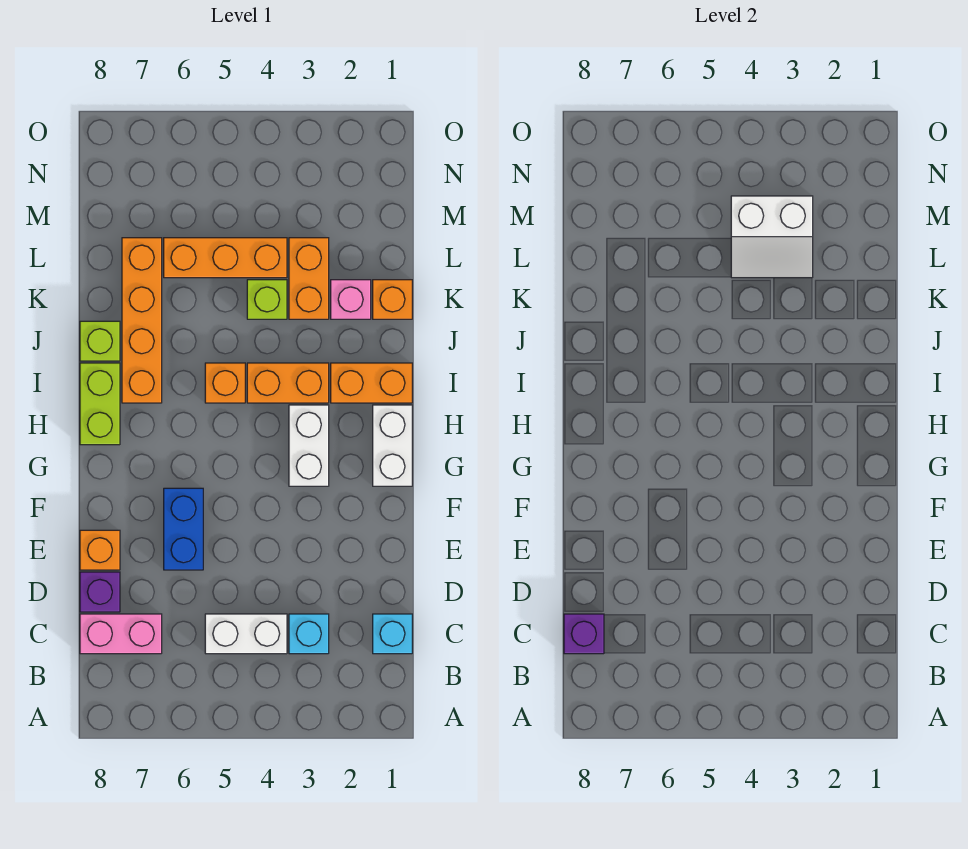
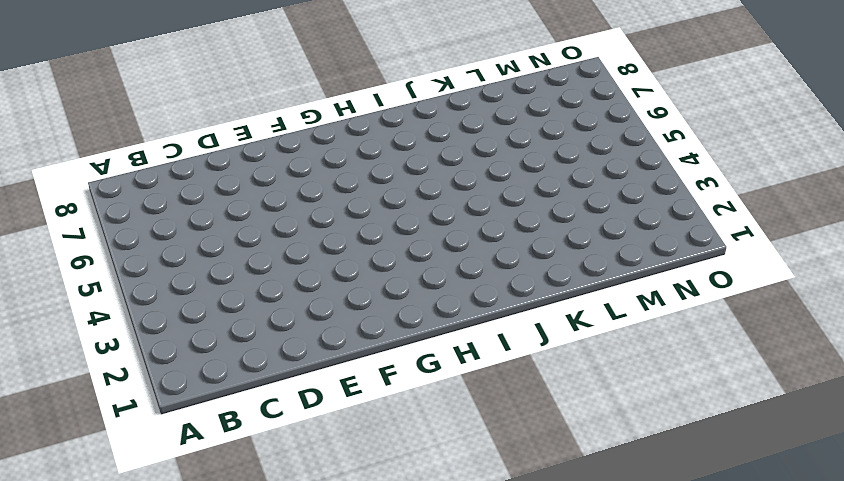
none -> cyan 1x1 brick [373,614,412,654]
none -> cyan 1x1 brick [289,614,329,654]
none -> white 1x2 brick [205,614,287,654]

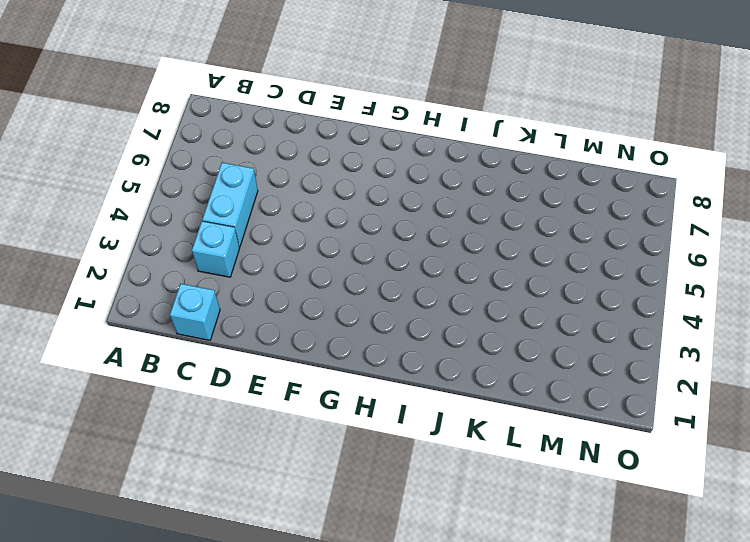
cyan 1x2 brick [202,163,258,247] -> white 1x2 brick [205,614,287,654]
none -> pink 1x2 brick [80,614,162,654]
none -> purple 1x1 brick [80,572,120,612]
none -> blue 1x2 brick [164,488,203,570]

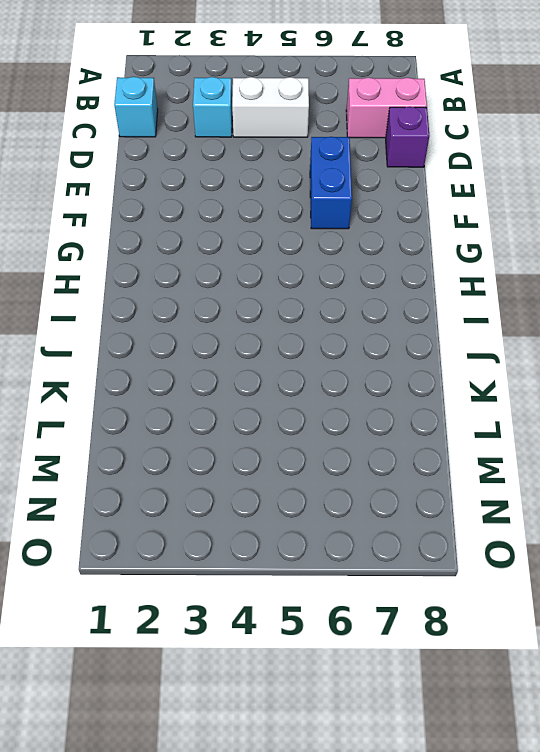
none -> orange 1x1 brick [80,530,120,570]
none -> white 1x2 brick [373,405,412,486]
none -> white 1x2 brick [289,405,329,486]

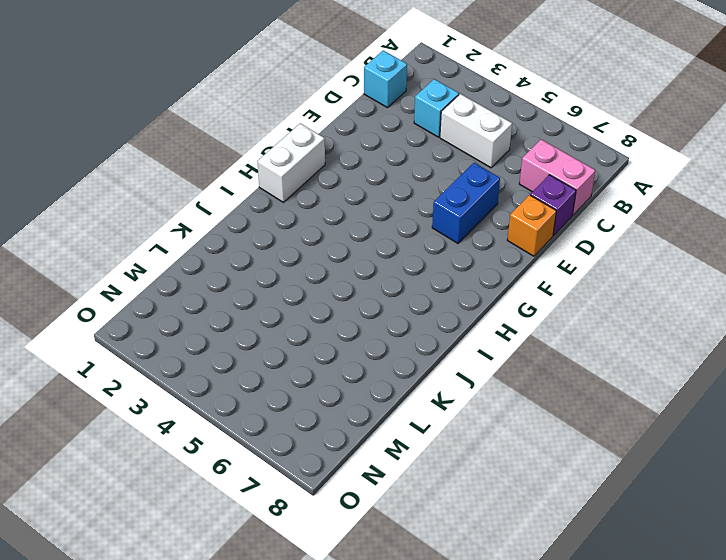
none -> white 1x2 brick [289,405,329,486]
none -> lime 1x2 brick [80,363,120,445]
none -> orange 1x2 brick [331,363,412,403]

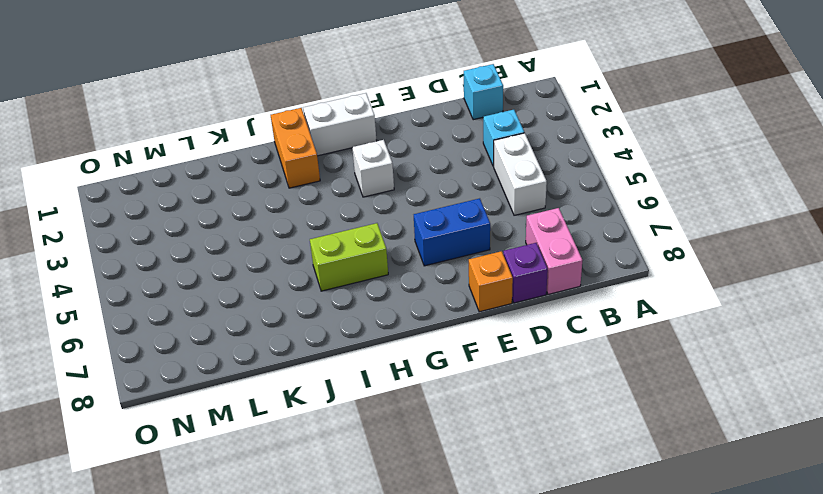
white 1x1 brick [352,140,394,197] -> white 1x2 brick [289,405,329,486]
lime 1x2 brick [310,223,388,291] -> lime 1x2 brick moved to [80,363,120,445]
none -> orange 1x2 brick [247,363,329,403]
none -> orange 1x1 brick [205,363,245,403]
none -> orange 1x4 brick [122,238,162,403]

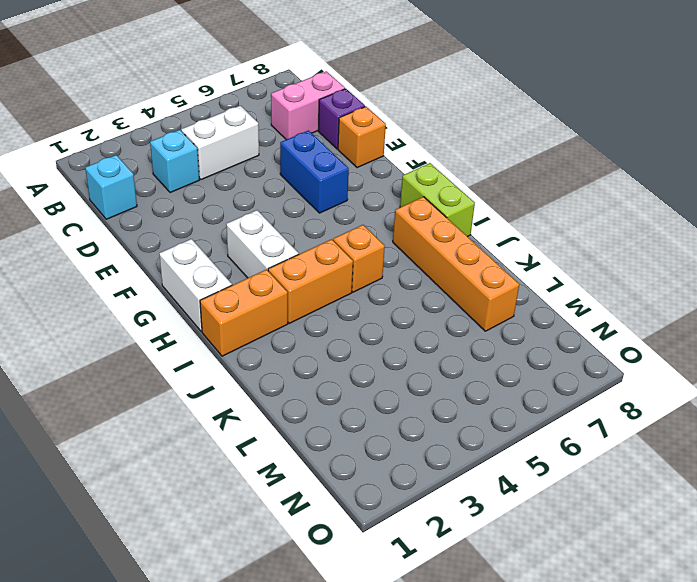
none -> lime 1x1 brick [80,321,120,361]
none -> orange 1x1 brick [373,280,412,319]
none -> pink 1x1 brick [331,280,371,319]

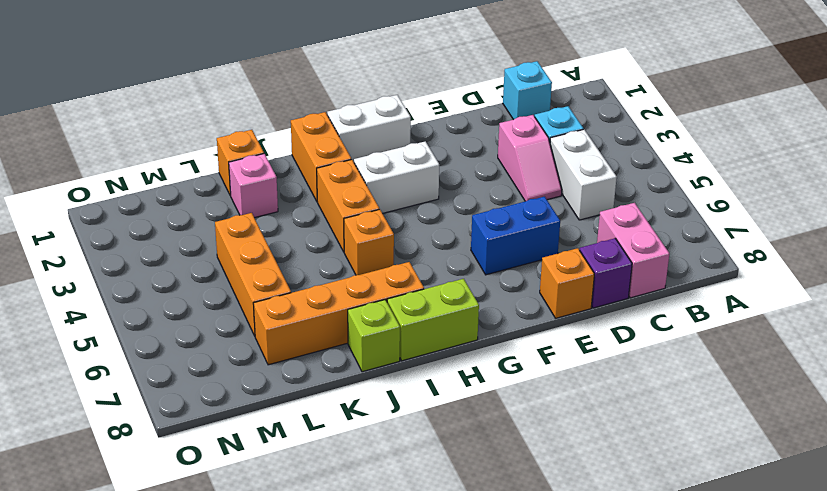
pink 1x2 slope [498,115,562,201] -> none
none -> orange 1x2 brick [289,238,329,319]
none -> lime 1x1 brick [247,280,287,319]
none -> purple 1x1 brick [564,614,604,654]

